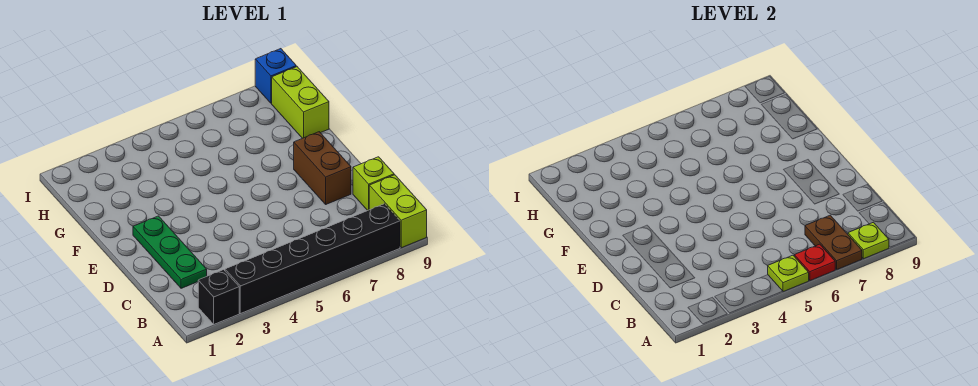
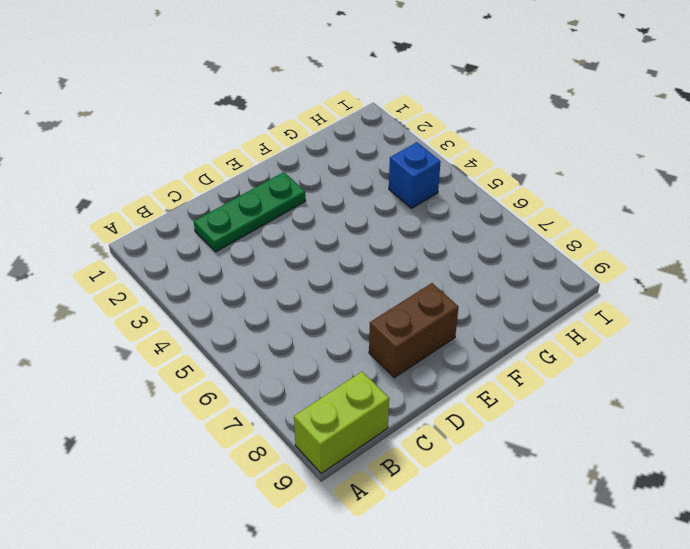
blue 1x1 brick [389,142,441,208] -> blue 1x1 brick moved to [255,49,296,103]
none -> black 1x1 brick [198,270,239,324]
none -> black 1x6 brick [225,204,400,314]
none -> lime 1x1 brick [353,157,394,211]

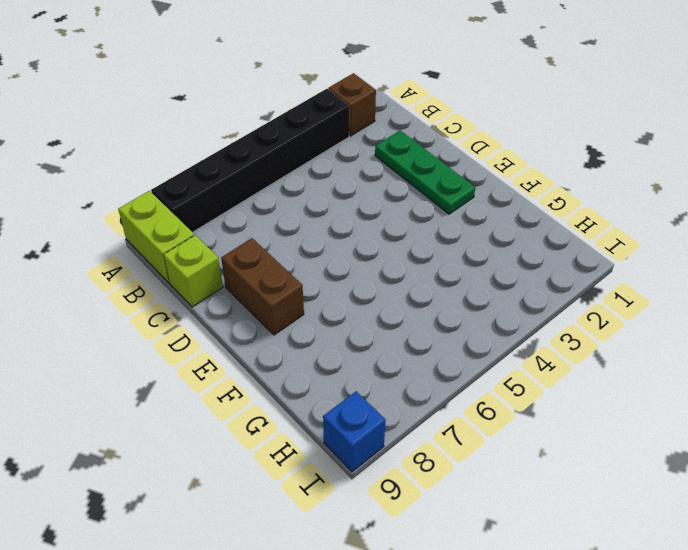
brown 1x1 brick [328,73,376,136] -> black 1x1 brick [198,270,239,324]
none -> lime 1x2 brick [272,67,329,138]
none -> lime 1x1 plate [768,255,809,292]
none -> red 1x1 plate [794,244,835,281]

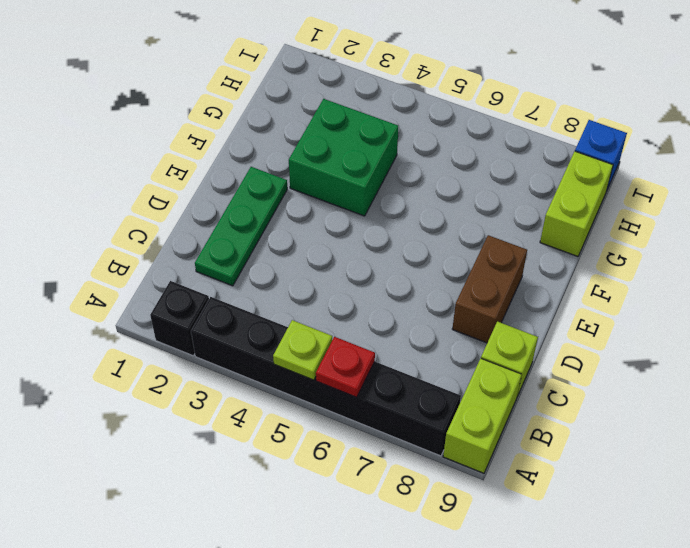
green 2x2 brick [289,99,398,216] -> none
none -> brown 1x2 plate [805,215,862,269]
none -> lime 1x1 plate [848,222,889,259]

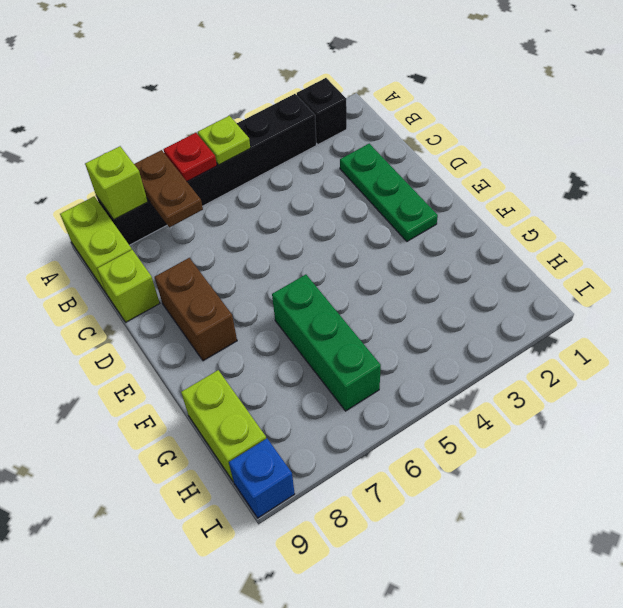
lime 1x1 brick [85,146,148,220] -> lime 1x1 plate [848,222,889,259]
green 1x3 brick [272,275,381,411] -> none

